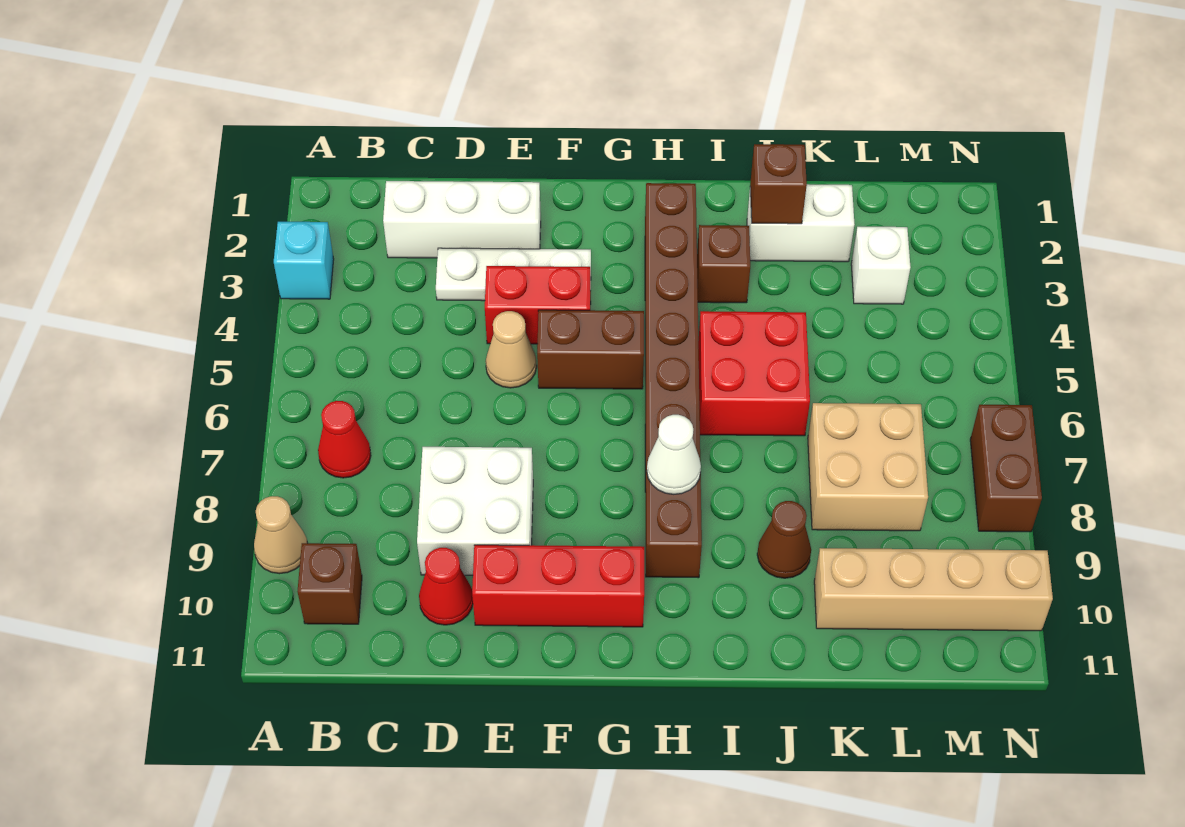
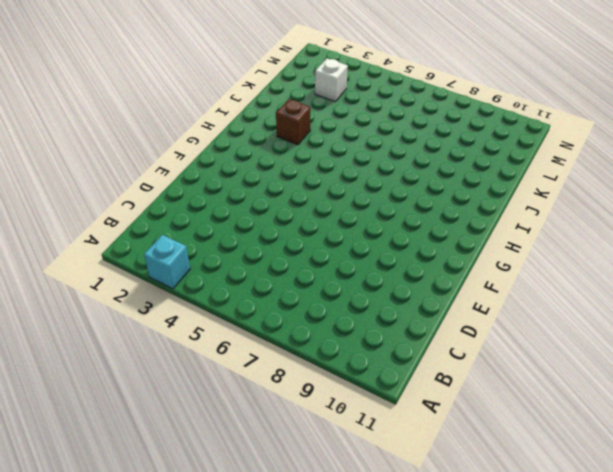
none -> tan 1x1 cone [254,496,307,574]
none -> red 1x1 cone [318,401,371,478]
none -> brown 1x1 brick [298,543,362,624]

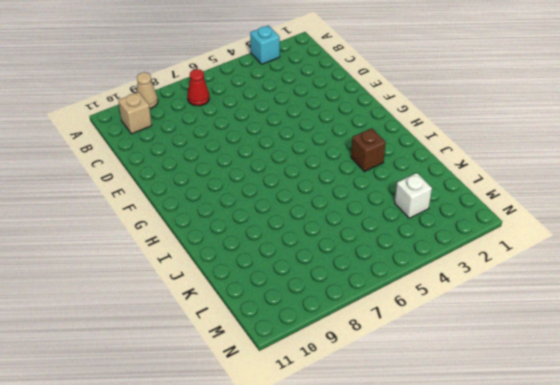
tan 1x1 brick [118,92,152,134] -> brown 1x1 brick [298,543,362,624]
none -> white 1x3 brick [383,181,541,258]
none -> white 1x3 plate [436,248,591,301]
none -> white 2x2 brick [417,447,533,575]

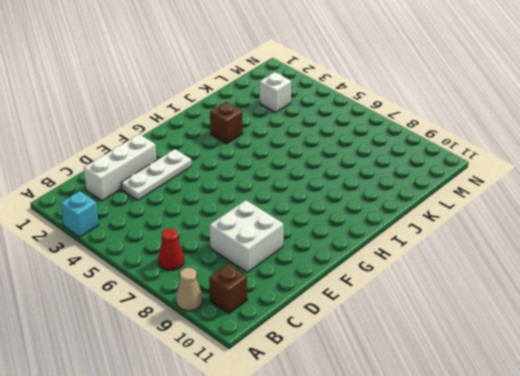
none -> red 1x1 cone [419,548,473,625]
none -> red 1x2 brick [485,266,591,344]
none -> tan 1x1 cone [486,311,537,388]

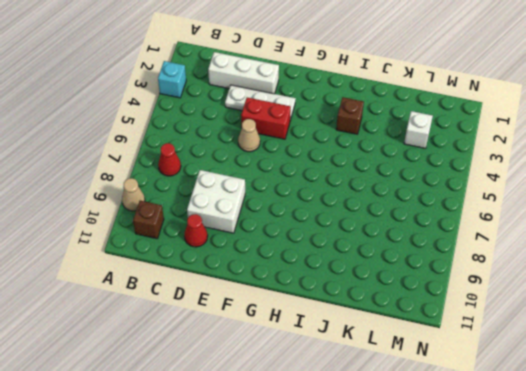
none -> red 1x3 brick [472,545,644,627]
none -> brown 1x2 brick [537,310,644,389]
none -> brown 1x8 brick [645,183,702,578]

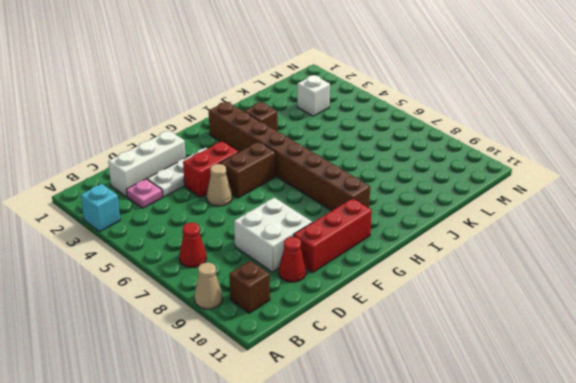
pink 1x1 plate [126,179,163,208] -> none
none -> red 2x2 brick [698,311,810,436]
none -> white 1x2 brick [747,184,854,262]
none -> brown 1x1 cone [757,501,811,578]

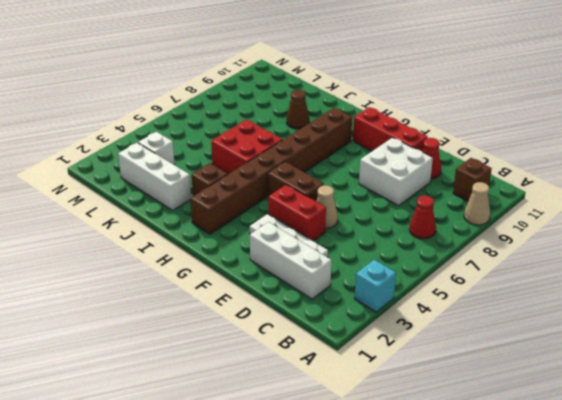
white 1x3 brick [118,143,191,210] -> white 1x2 brick [747,184,854,262]
none -> tan 2x2 brick [808,403,928,531]
none -> tan 1x4 brick [814,548,1053,631]
none -> brown 1x2 brick [970,405,1042,532]

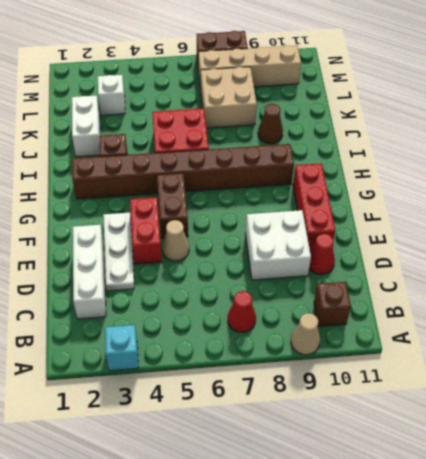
tan 1x4 brick [199,46,301,87] -> tan 1x4 brick turned to [814,548,1053,631]
none -> white 1x1 cone [647,415,701,494]
none -> brown 1x1 brick [750,144,807,224]

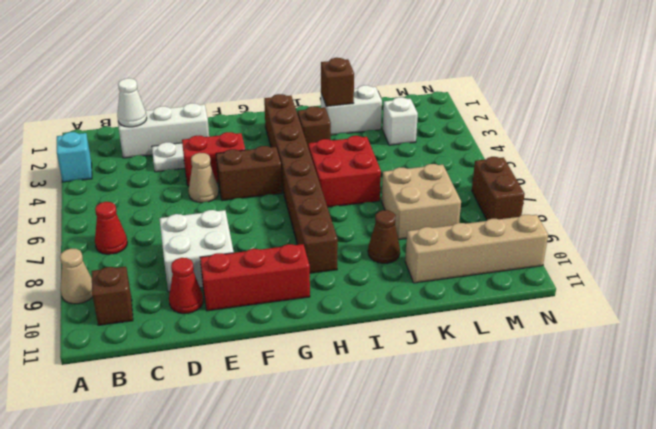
white 1x1 cone [117,78,147,127] -> white 1x1 cone moved to [647,415,701,494]

